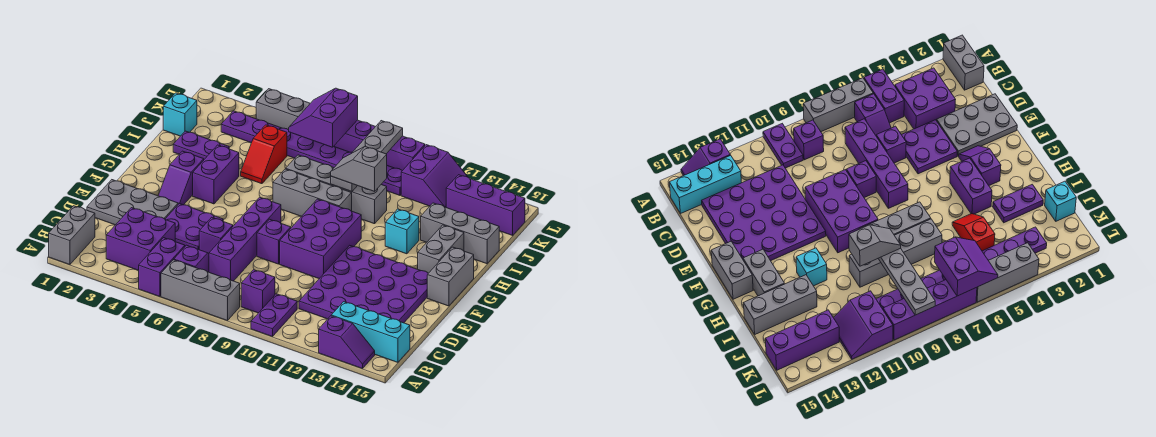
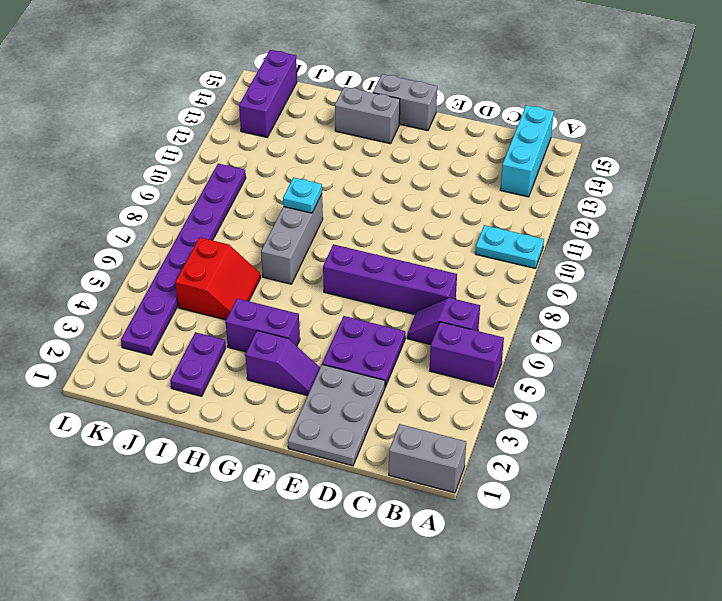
cyan 1x2 plate [475,225,544,269] -> purple 1x2 plate [251,294,297,337]
cyan 1x1 plate [283,177,322,213] -> none
red 2x2 slope [175,237,261,320] -> red 1x2 slope [241,125,287,184]
none -> grey 1x3 brick [161,260,240,321]
none -> purple 1x2 slope [319,316,375,369]
none -> purple 2x2 brick [106,208,175,270]
none -> purple 1x1 brick [241,270,275,313]

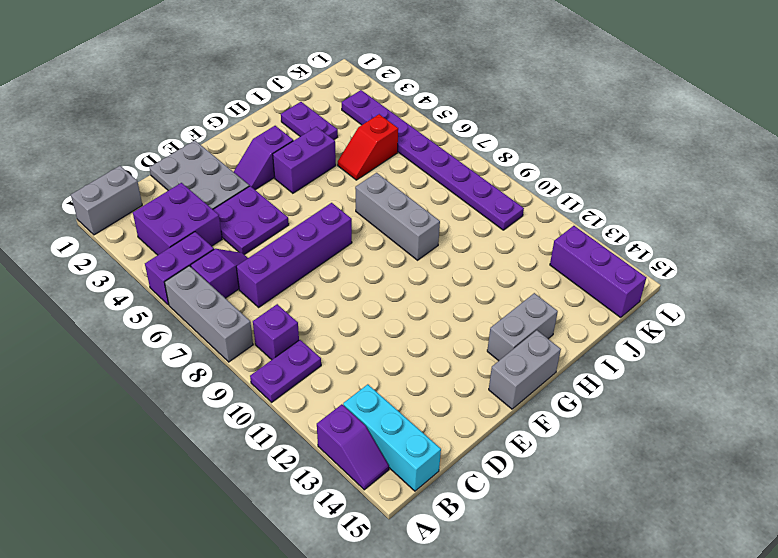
none -> purple 4x4 plate [299,245,428,323]
none -> purple 1x1 brick [199,217,233,253]
none -> purple 1x1 brick [257,219,291,264]
none -> purple 2x3 brick [280,199,361,279]

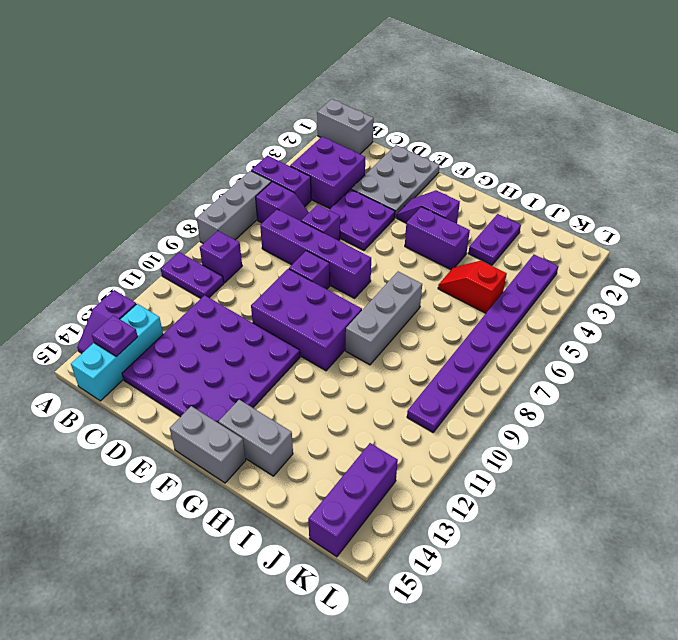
purple 1x1 plate [92,315,138,357] -> none
none -> cyan 1x1 brick [385,209,419,254]
none -> grey 1x4 brick [286,155,387,224]
none -> grey 1x3 brick [421,203,499,264]
none -> cyan 1x1 brick [163,93,197,136]

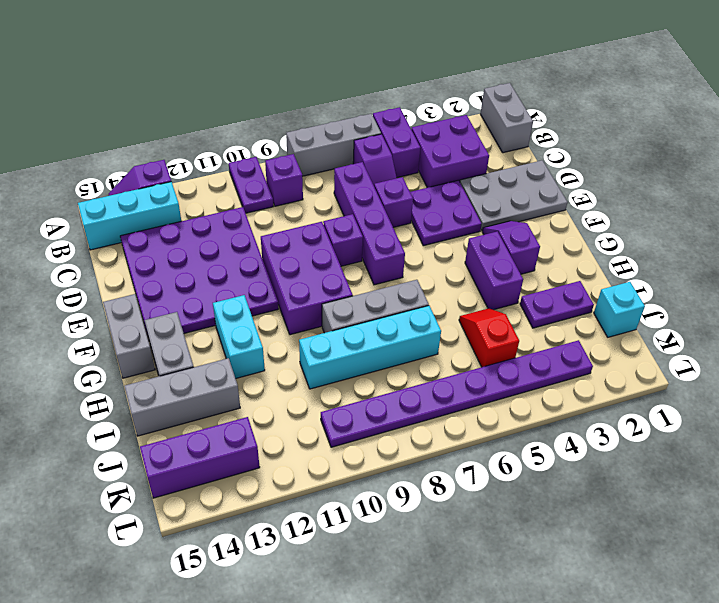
cyan 1x2 brick [213,295,265,379] -> cyan 1x1 brick [385,209,419,254]
cyan 1x4 brick [299,306,441,389] -> grey 1x4 brick [286,155,387,224]
none -> purple 2x2 slope [401,145,468,207]
none -> grey 1x3 brick [256,89,310,130]
none -> purple 1x4 brick [334,120,425,171]
none -> grey 1x4 plate [331,121,403,192]

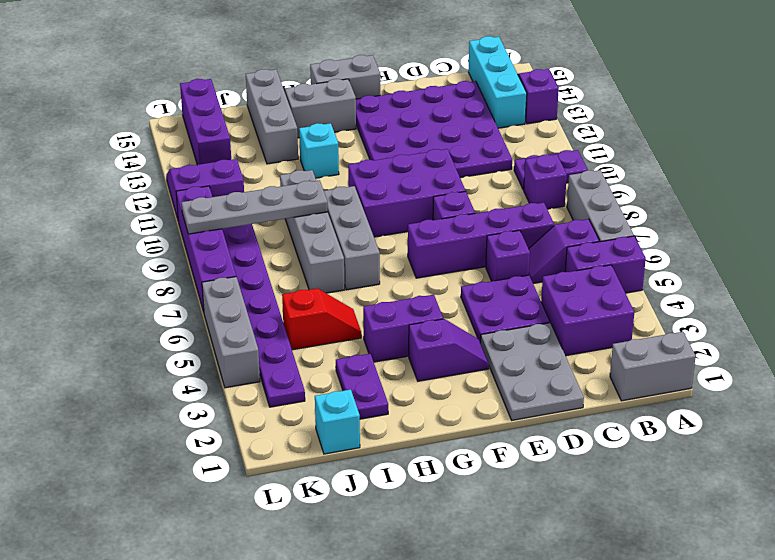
none -> purple 2x2 slope [289,88,358,147]
none -> grey 1x2 slope [331,147,387,191]

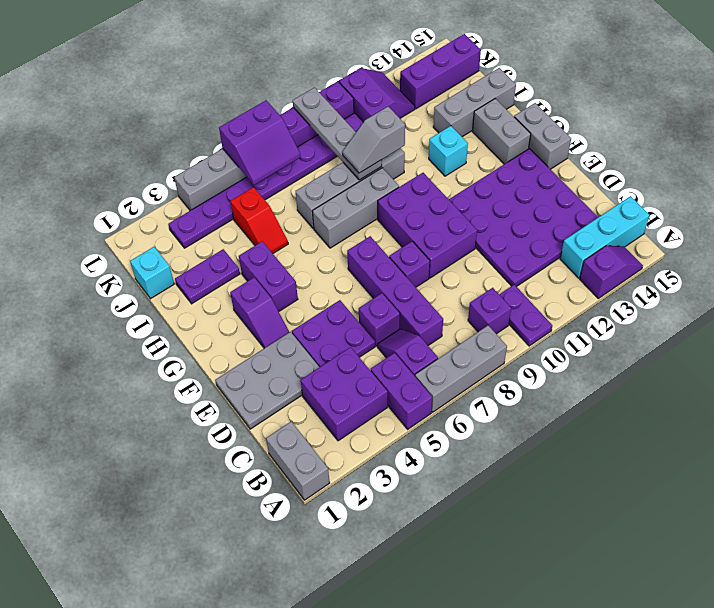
purple 2x2 slope [219,100,301,185] -> purple 2x2 slope turned to [289,88,358,147]

